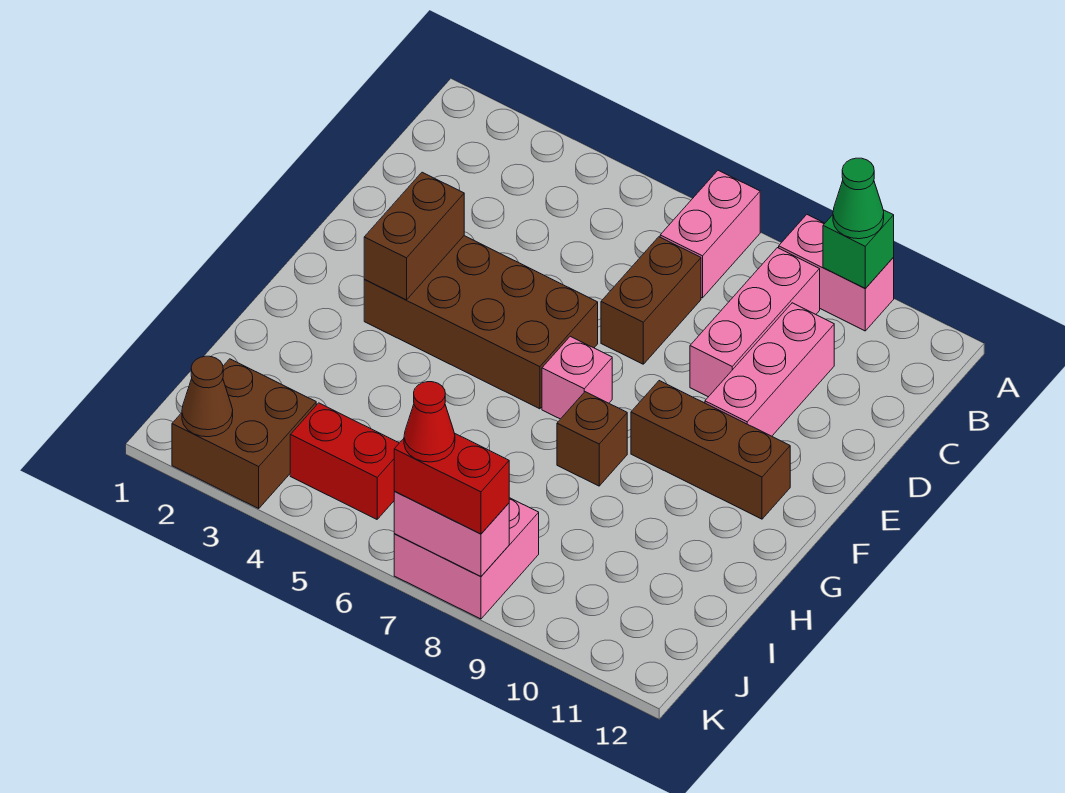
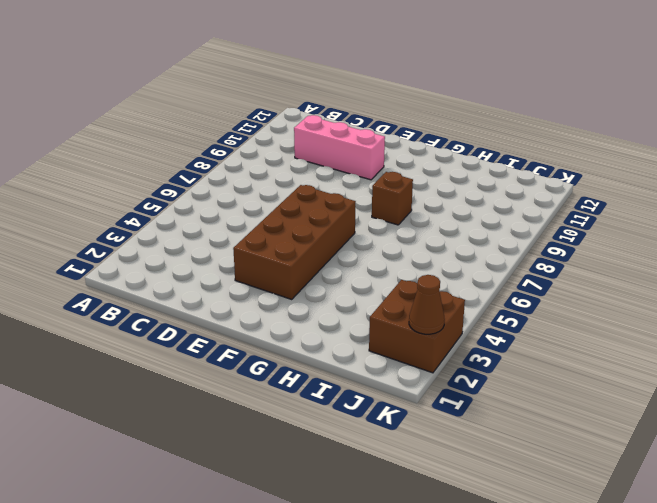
none -> pink 1x2 brick [660,170,760,298]
none -> pink 1x2 brick [779,215,894,331]
none -> pink 1x3 brick [690,248,820,397]

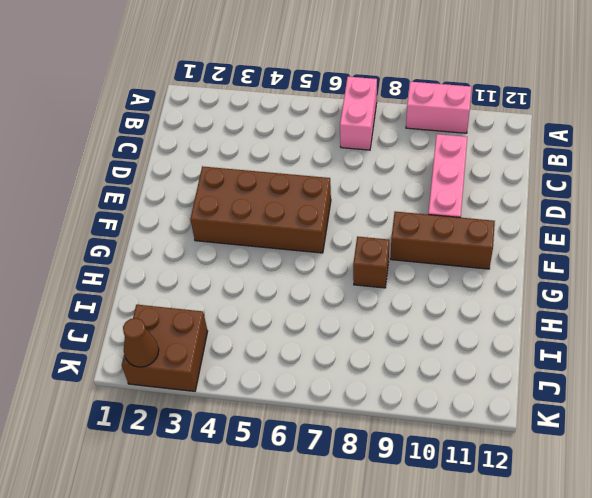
none -> pink 1x3 brick [690,248,820,397]
none -> brown 1x2 brick [601,237,701,364]
none -> pink 1x1 brick [542,336,612,419]

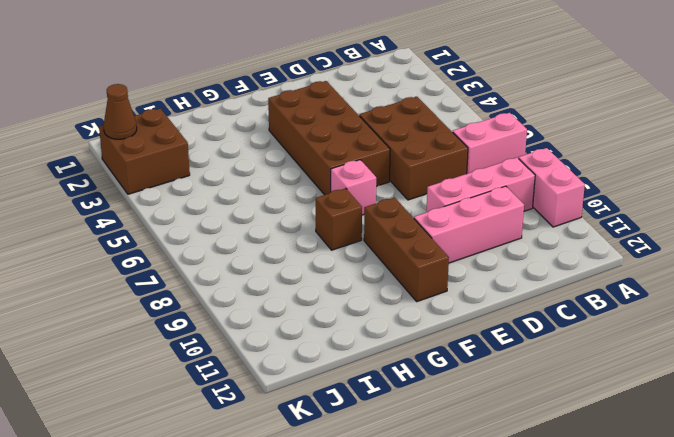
brown 2x3 brick [359,97,468,200] -> brown 1x2 brick [601,237,701,364]
none -> red 1x2 brick [290,403,399,519]
none -> pink 2x2 brick [394,498,539,619]
none -> green 1x1 brick [823,210,894,288]

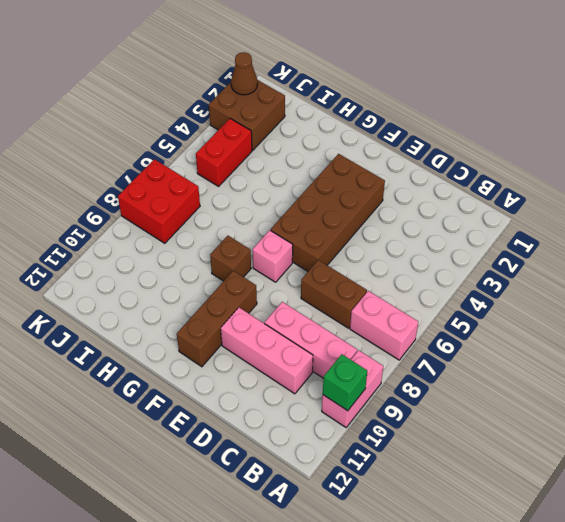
red 2x2 brick [118,159,200,243] -> pink 2x2 brick [394,498,539,619]
none -> brown 1x2 brick [364,172,464,300]
none -> pink 1x2 brick [394,492,509,577]
none -> green 1x1 cone [833,158,884,239]

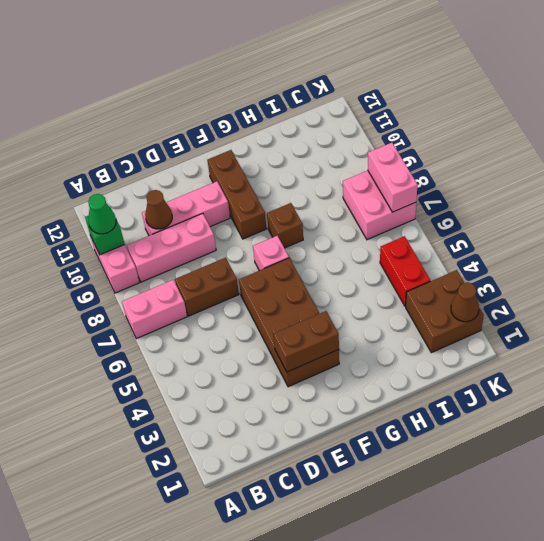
brown 1x1 cone [145,190,172,229] -> none
none -> red 1x2 brick [394,434,509,534]
none -> red 1x1 cone [404,382,455,462]

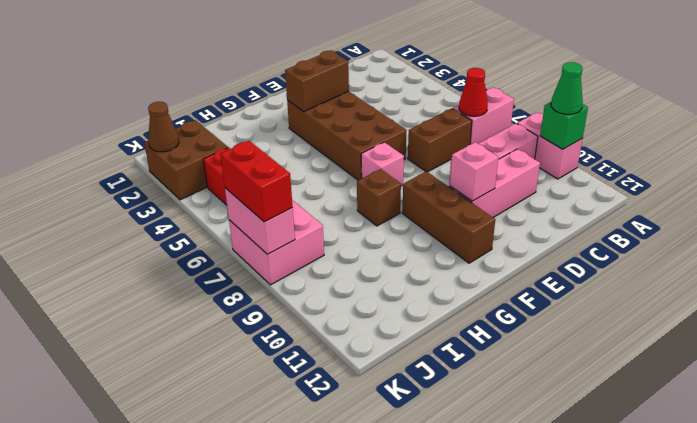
red 1x1 cone [459,68,488,116] -> red 1x1 cone moved to [404,382,455,462]
pink 1x1 brick [450,142,498,201] -> none

